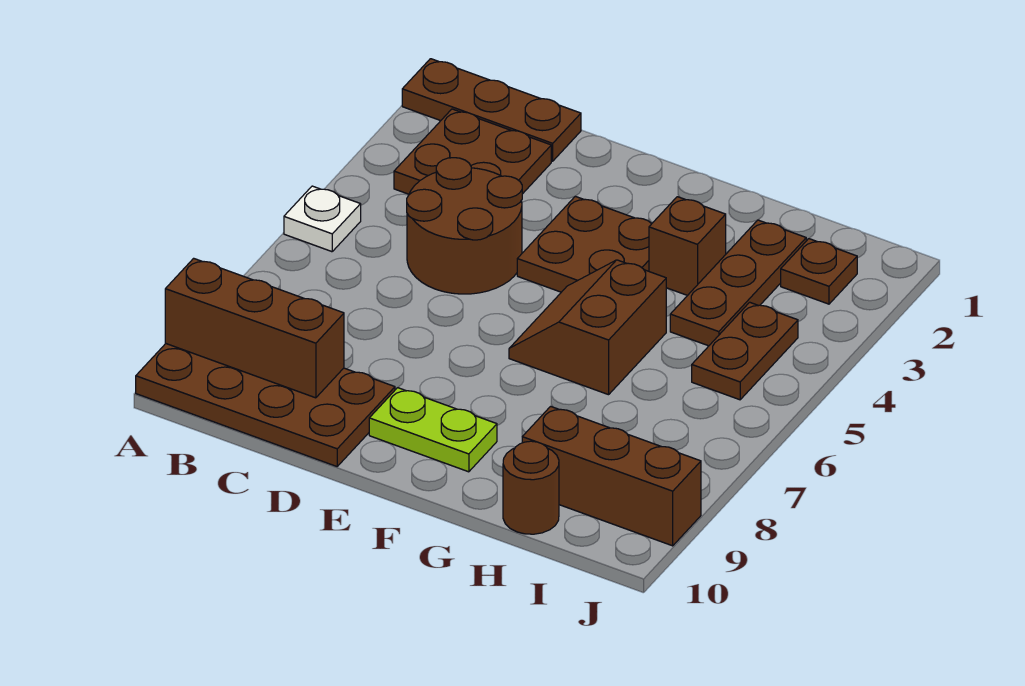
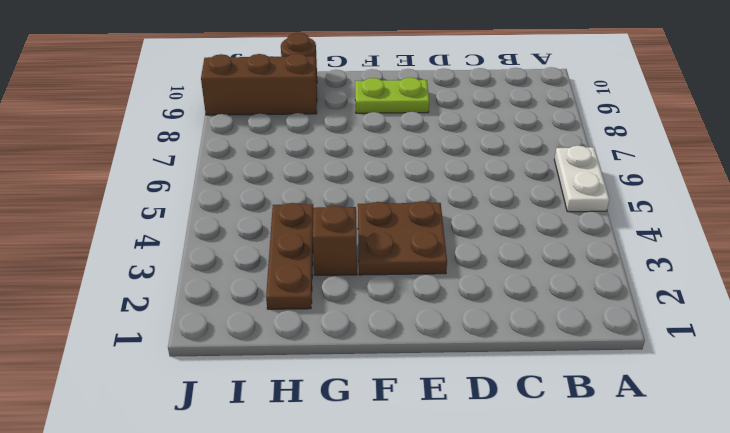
white 1x2 plate [554,145,609,212] -> white 1x1 plate [284,186,361,252]
none -> brown 1x3 plate [402,59,581,161]
none -> brown 2x4 plate [136,344,395,466]
none -> brown 2x2 plate [394,109,551,194]

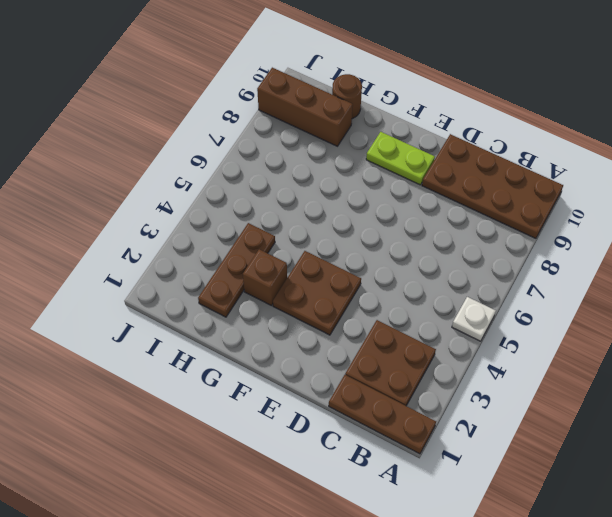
none -> brown 2x2 round brick [407,158,522,294]
none -> brown 2x2 slope [509,260,666,395]
none -> brown 1x1 plate [781,239,857,304]

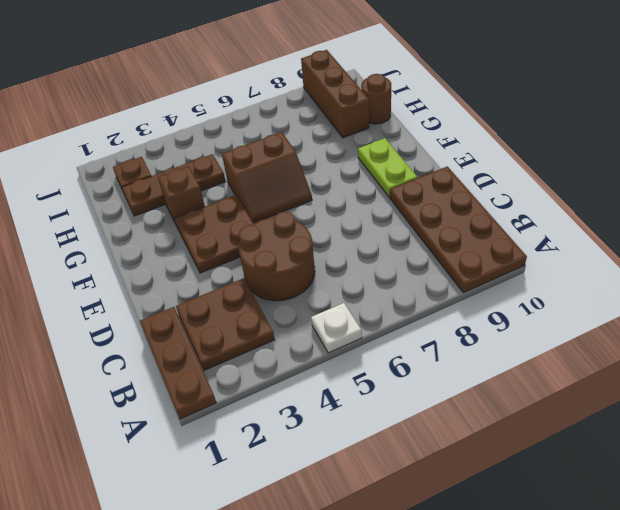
none -> brown 1x2 plate [692,302,798,400]
none -> brown 1x3 brick [165,258,344,398]

